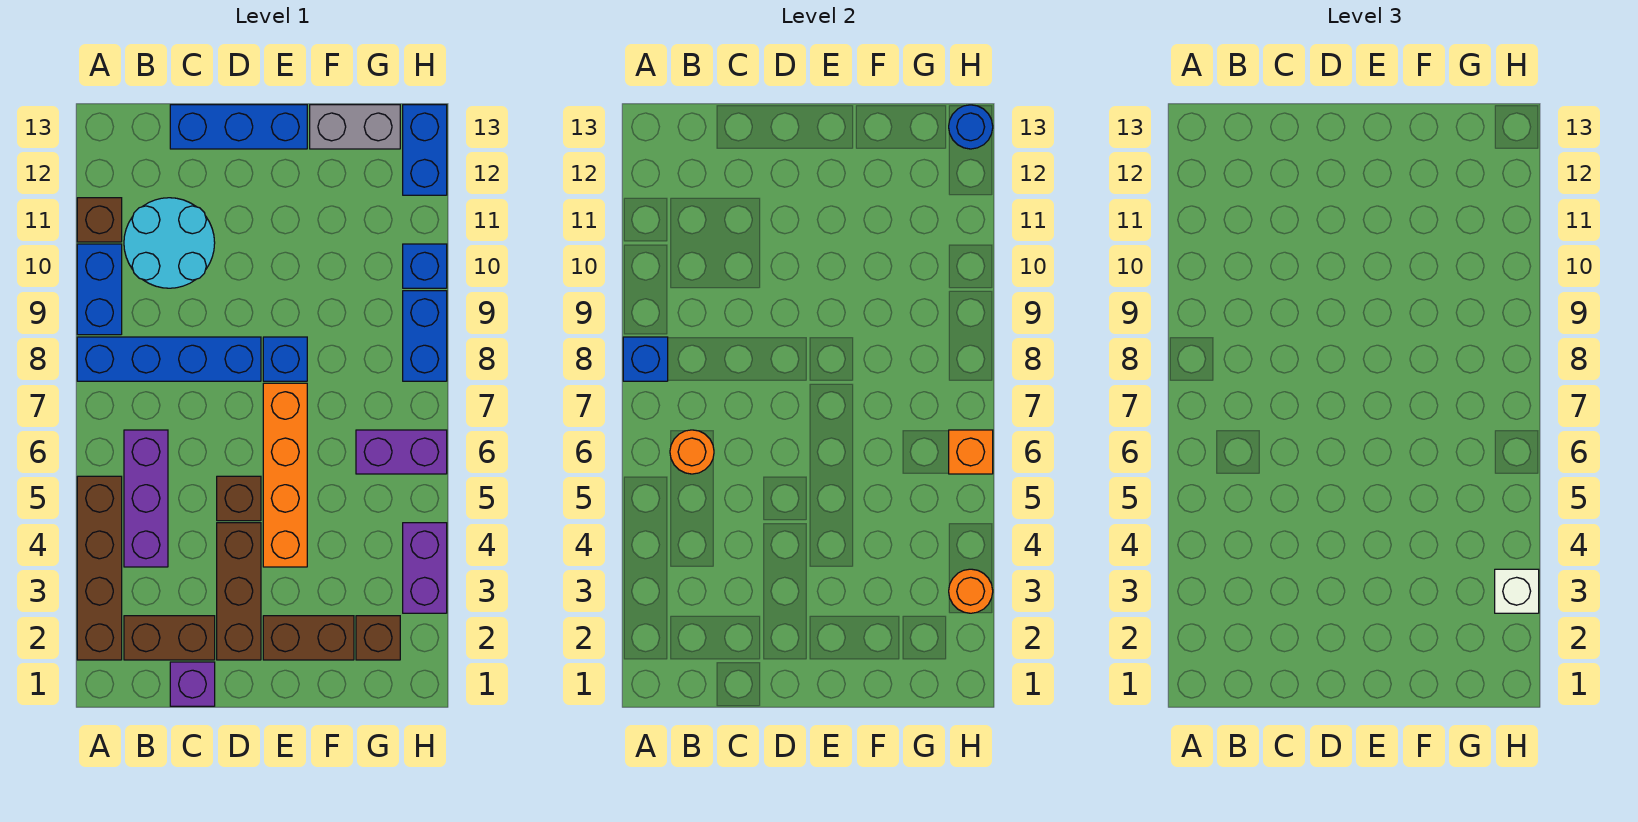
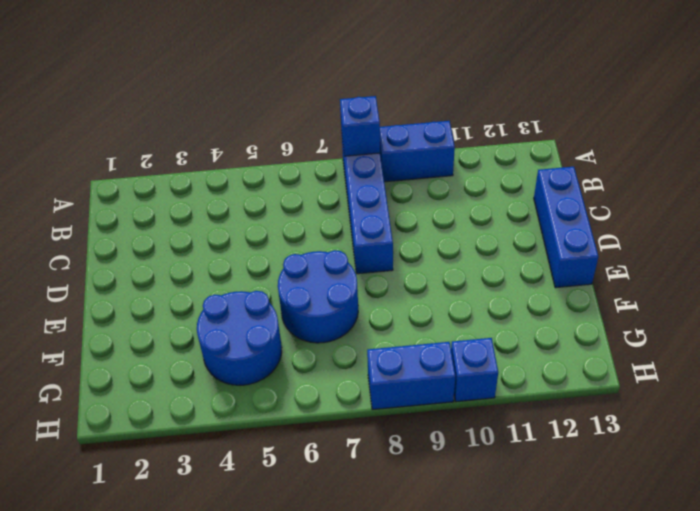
blue 2x2 round brick [278,250,358,343] -> orange 1x4 brick [263,383,307,567]
blue 2x2 round brick [197,291,282,385] -> none
none -> brown 1x4 brick [77,476,122,660]
none -> brown 1x1 brick [77,198,122,242]
none -> brown 1x2 brick [124,616,215,660]

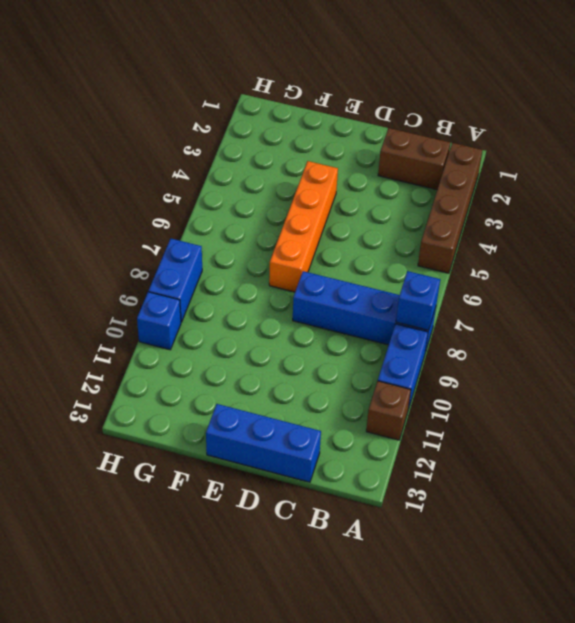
none -> purple 1x3 brick [124,430,168,567]
none -> cyan 2x2 round brick [124,198,215,288]
none -> purple 1x1 brick [170,662,215,706]

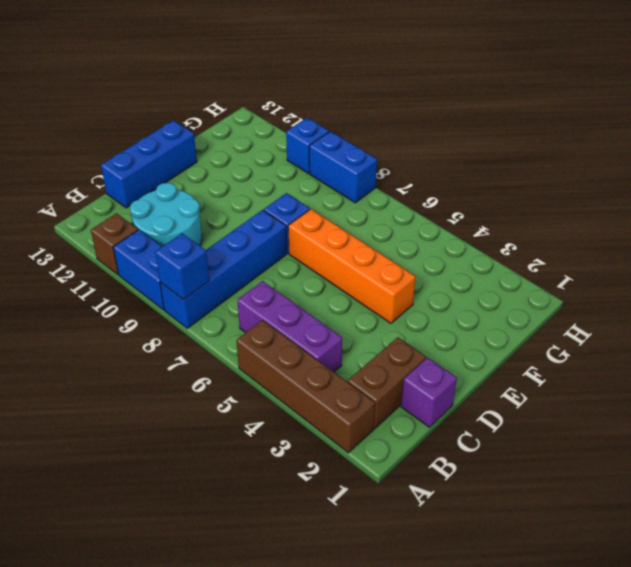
none -> brown 1x3 brick [217,523,261,660]
none -> brown 1x1 brick [217,476,261,521]
none -> brown 1x2 brick [263,616,354,660]

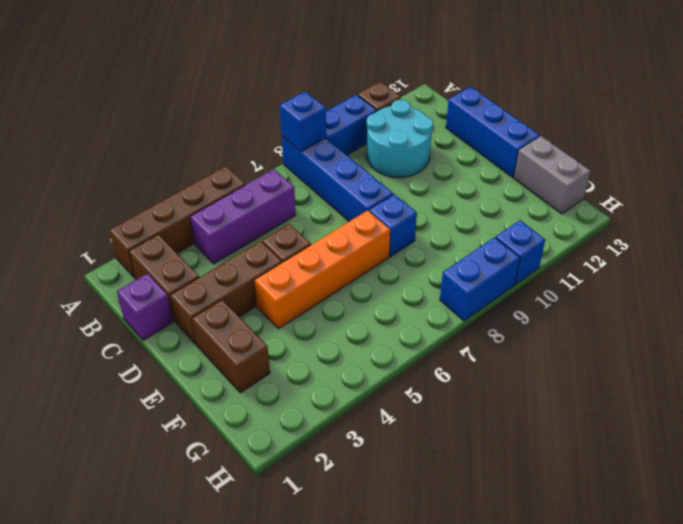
none -> brown 1x1 brick [356,616,400,660]
none -> purple 1x2 brick [356,430,447,474]
none -> purple 1x2 brick [403,523,447,613]

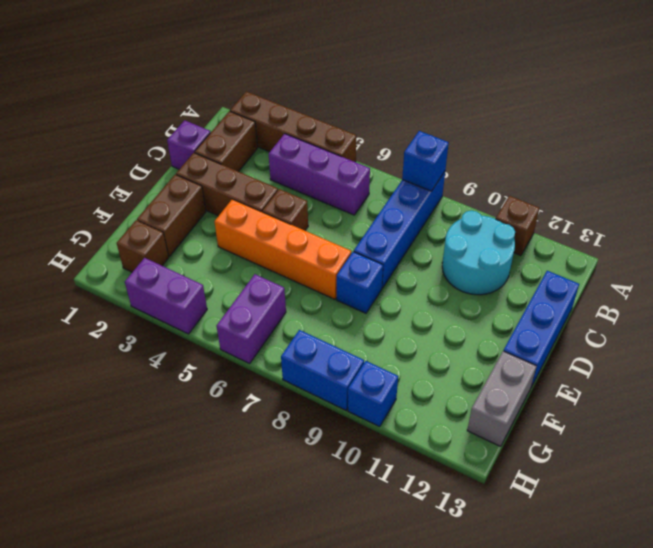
none -> blue 1x2 brick [77,244,122,335]
none -> blue 1x2 brick [403,105,447,195]
none -> orange 1x1 round brick [670,430,714,474]

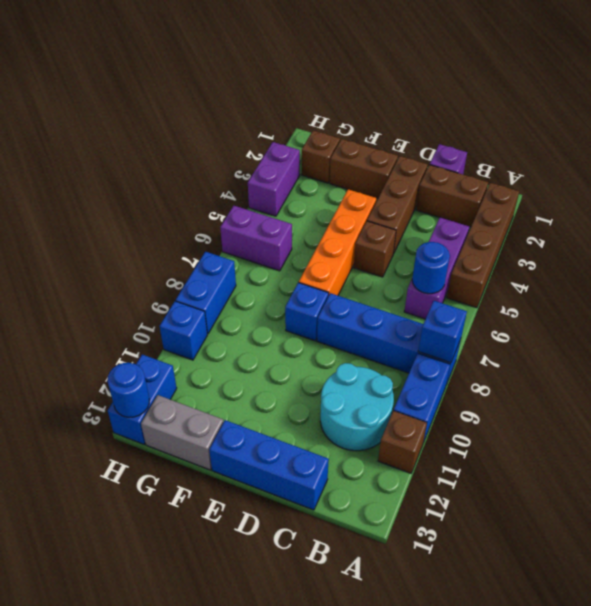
blue 1x1 round brick [412,242,450,294] -> orange 1x1 round brick [670,430,714,474]
none -> orange 1x1 round brick [949,569,993,613]
none -> orange 1x1 brick [949,430,993,474]
none -> white 1x1 brick [1495,569,1539,613]

